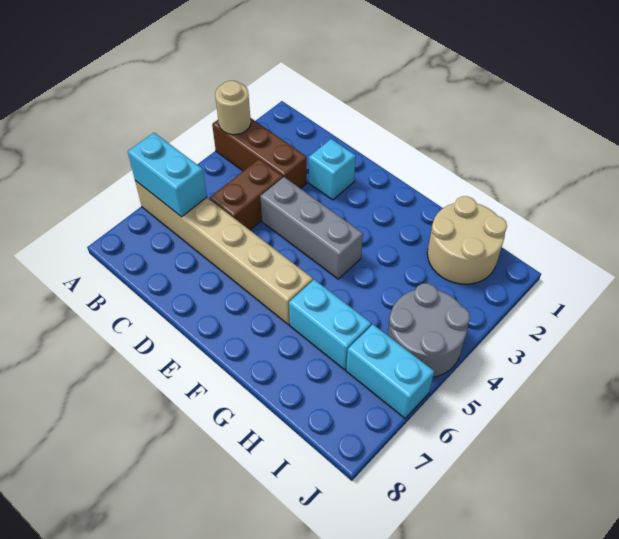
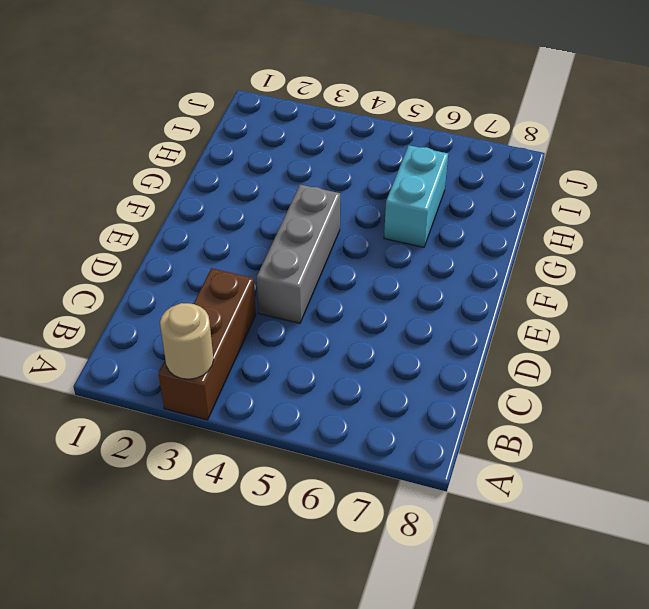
none -> tan 1x6 brick [135,181,313,325]
none -> brown 1x2 brick [210,159,283,230]

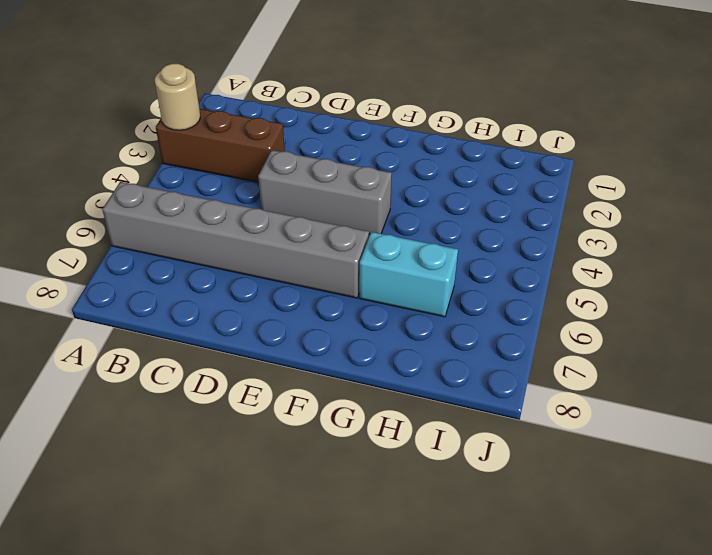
grey 1x6 brick [102,182,369,298] -> tan 1x6 brick [135,181,313,325]
none -> brown 1x2 brick [210,159,283,230]
none -> cyan 1x1 brick [309,139,356,200]

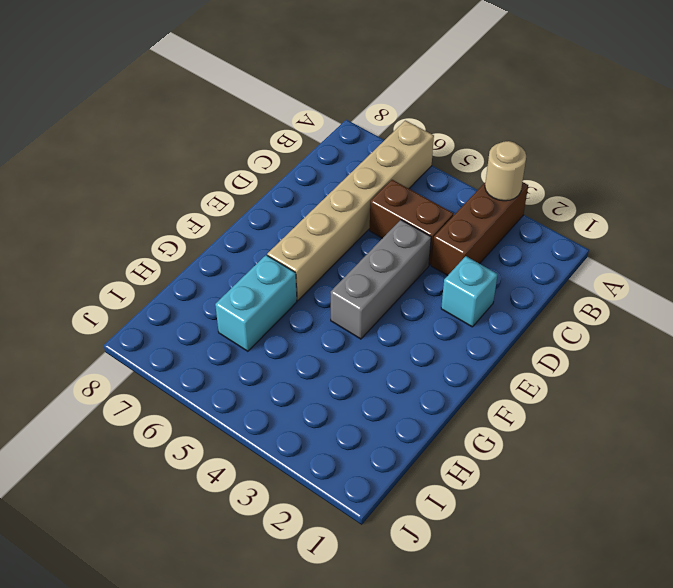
none -> tan 2x2 round brick [427,196,507,284]
none -> grey 2x2 round brick [388,283,470,377]

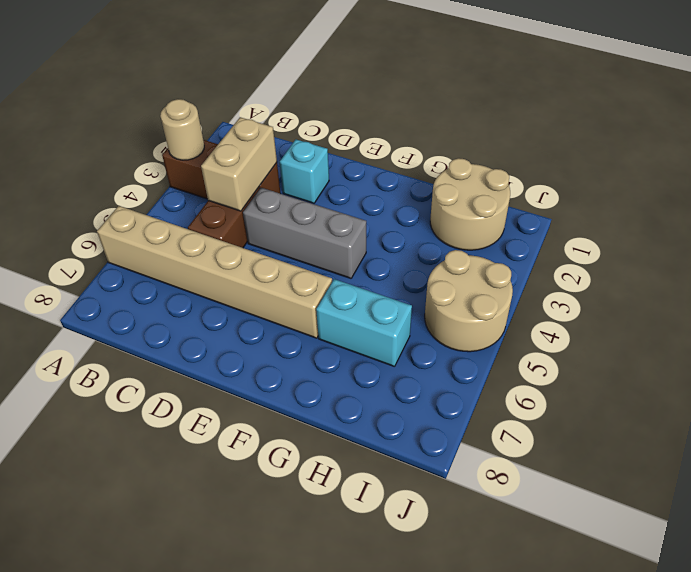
tan 1x2 brick [201,117,277,211] -> none
tan 2x2 round brick [425,250,513,352] -> grey 2x2 round brick [388,283,470,377]
none -> cyan 1x2 brick [346,325,434,418]
none -> cyan 1x2 brick [128,133,207,217]

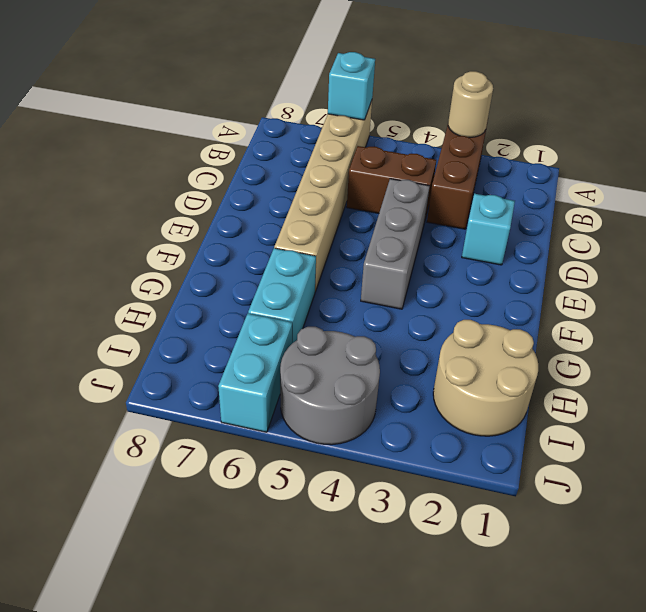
cyan 1x1 brick [328,52,375,120] -> cyan 1x2 brick [128,133,207,217]

